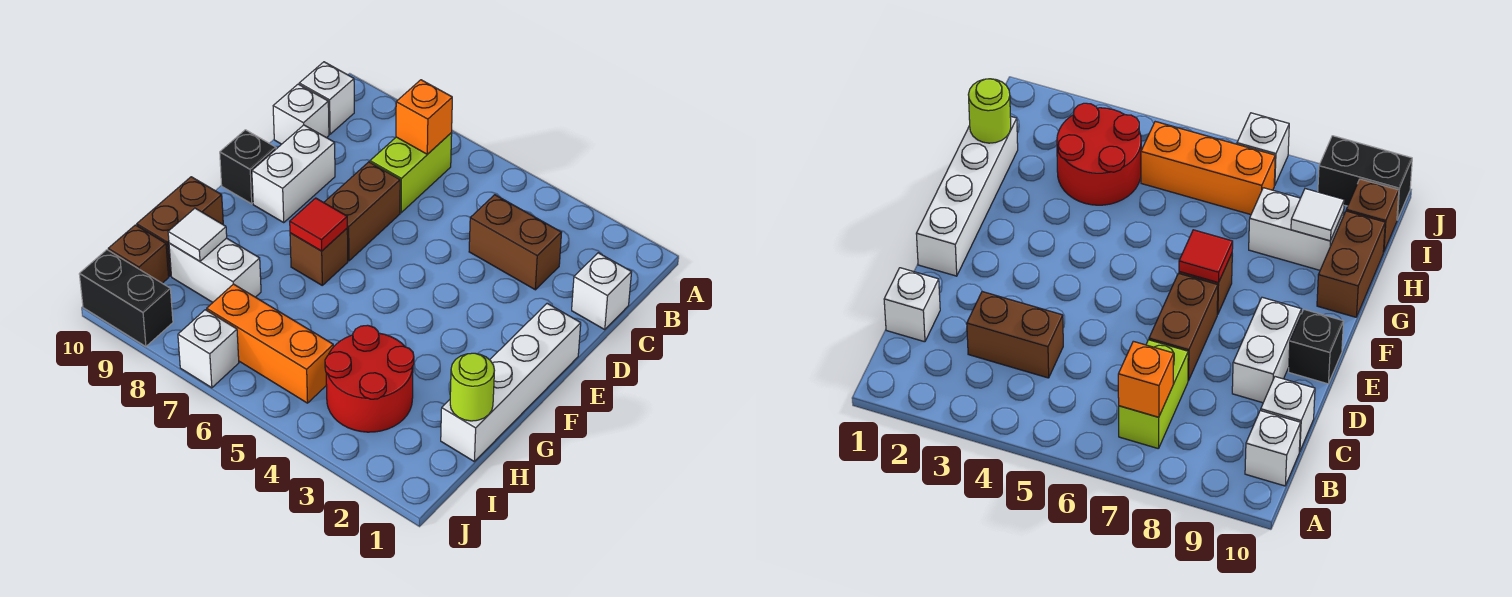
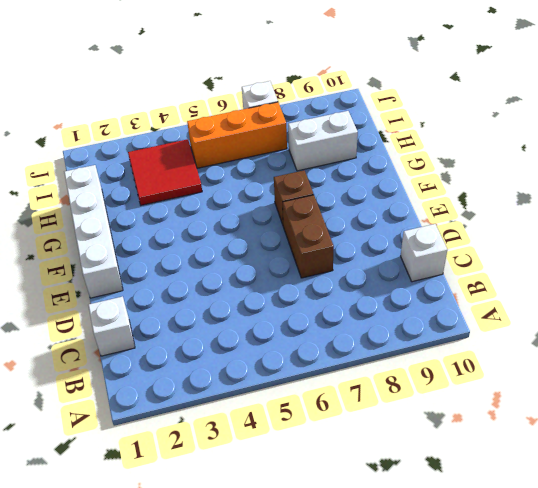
red 2x2 tile [128,139,202,205] -> red 2x2 round brick [325,325,414,432]
none -> lime 1x2 brick [370,133,452,213]
none -> white 1x1 brick [299,62,354,134]
none -> brown 1x2 brick [469,195,562,290]

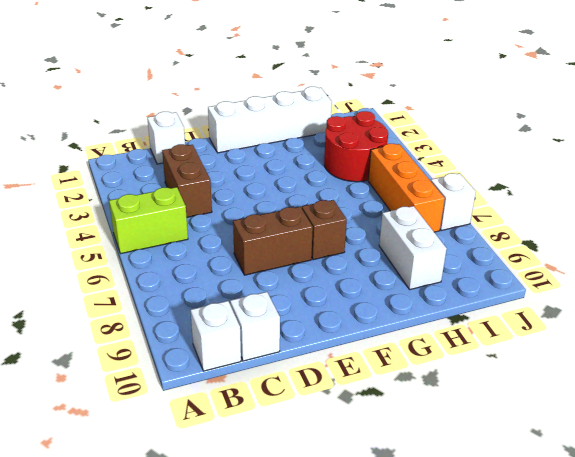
lime 1x2 brick [109,187,188,254] -> lime 1x2 brick moved to [370,133,452,213]
none -> white 1x2 brick [252,125,335,223]
none -> black 1x1 brick [220,130,276,204]
none -> brown 1x2 brick [137,177,223,276]

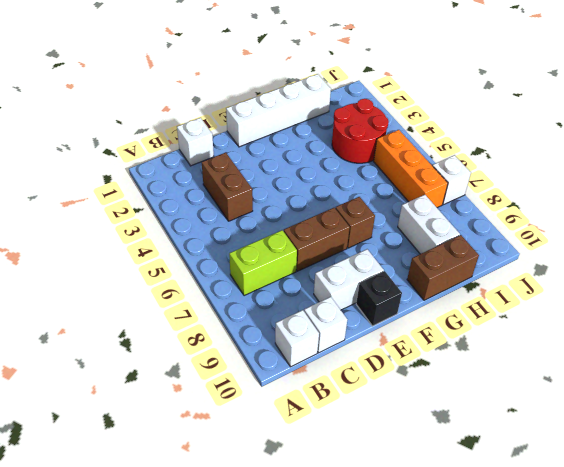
none -> brown 1x1 brick [108,225,169,283]
none -> black 1x2 brick [79,250,173,347]
none -> orange 1x1 brick [396,80,452,154]

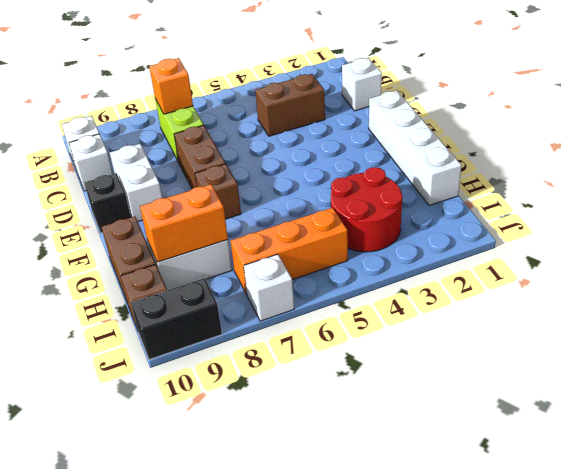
orange 1x2 brick [140,184,228,262] -> white 1x1 tile [168,208,227,261]
none -> red 1x1 tile [290,198,347,251]
none -> lime 1x1 round brick [450,353,495,421]

